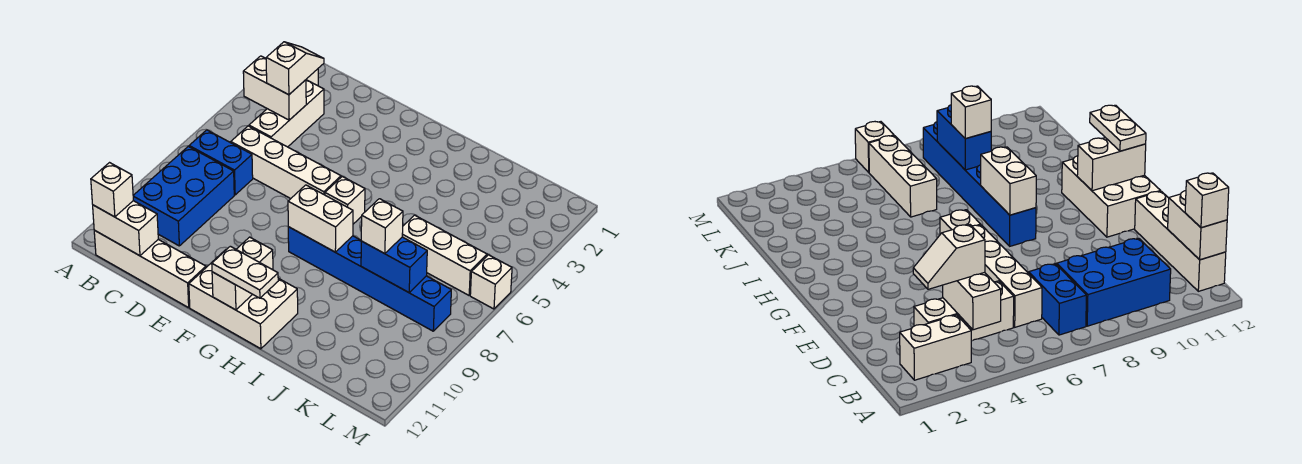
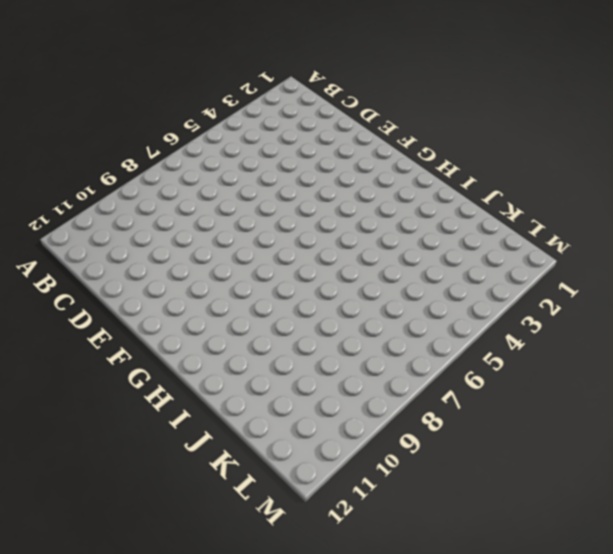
none -> white 1x2 brick [900,315,971,380]
none -> blue 1x2 brick [189,130,253,195]
none -> blue 2x3 brick [133,146,234,246]

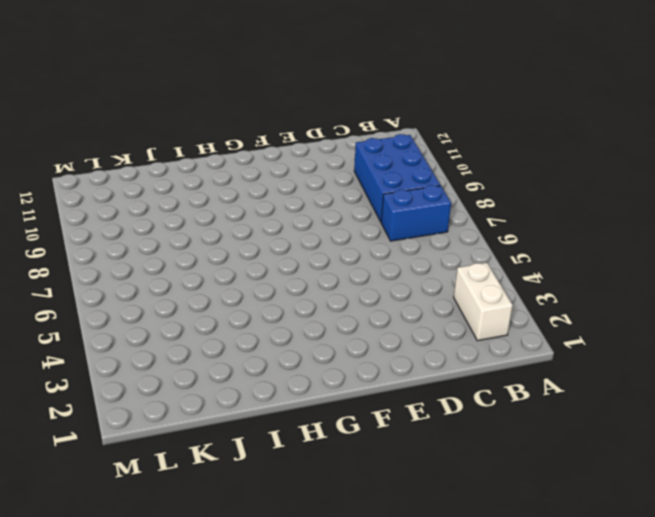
none -> white 1x4 brick [94,230,206,308]
none -> white 1x3 brick [249,80,324,147]
none -> white 1x4 brick [231,126,341,199]

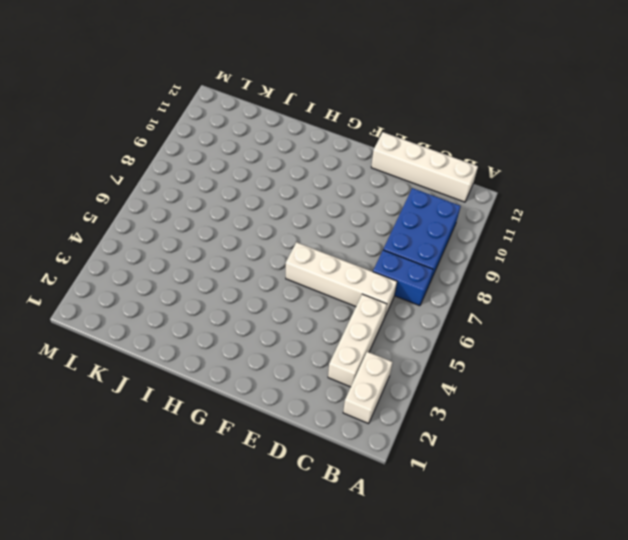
none -> white 2x3 brick [189,249,298,349]
none -> white 1x1 brick [325,177,365,224]
none -> blue 1x6 brick [288,227,451,331]

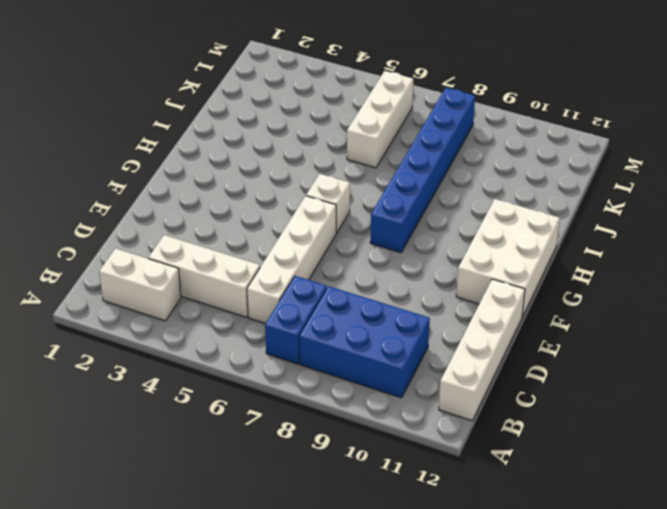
none -> white 1x1 brick [470,255,512,309]
none -> white 1x2 brick [243,56,306,120]
none -> white 1x2 brick [93,201,158,256]

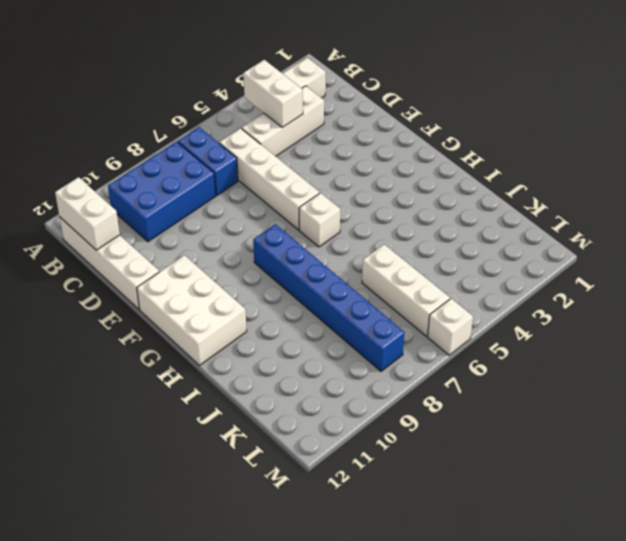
none -> white 1x2 brick [288,185,353,252]
none -> white 1x2 brick [212,237,273,310]
none -> blue 1x2 brick [361,237,427,292]

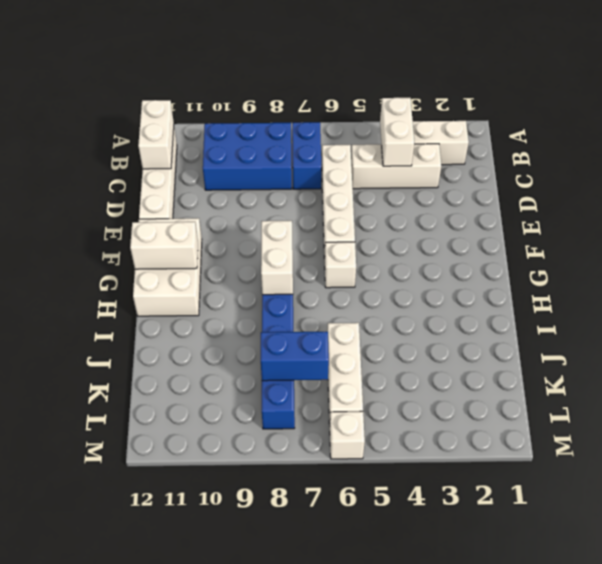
blue 1x2 brick [261,332,329,381] -> blue 1x2 brick turned to [361,237,427,292]
none -> white 1x1 brick [91,163,133,217]
none -> white 1x2 slope [266,42,324,95]
none -> white 1x2 plate [212,246,278,298]

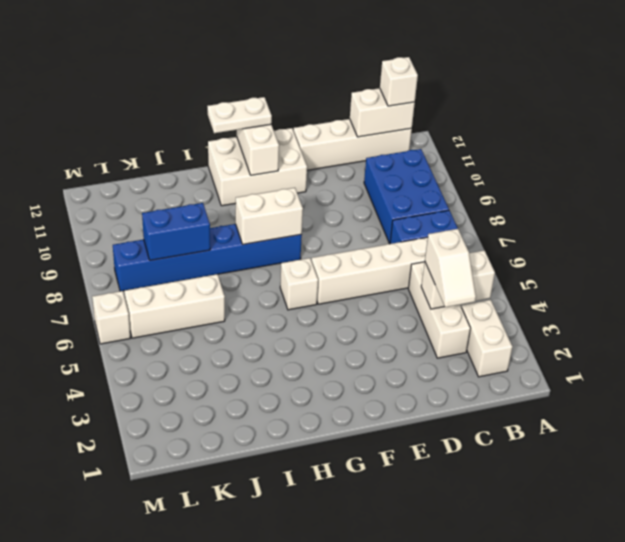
none -> white 1x1 brick [361,199,403,254]

